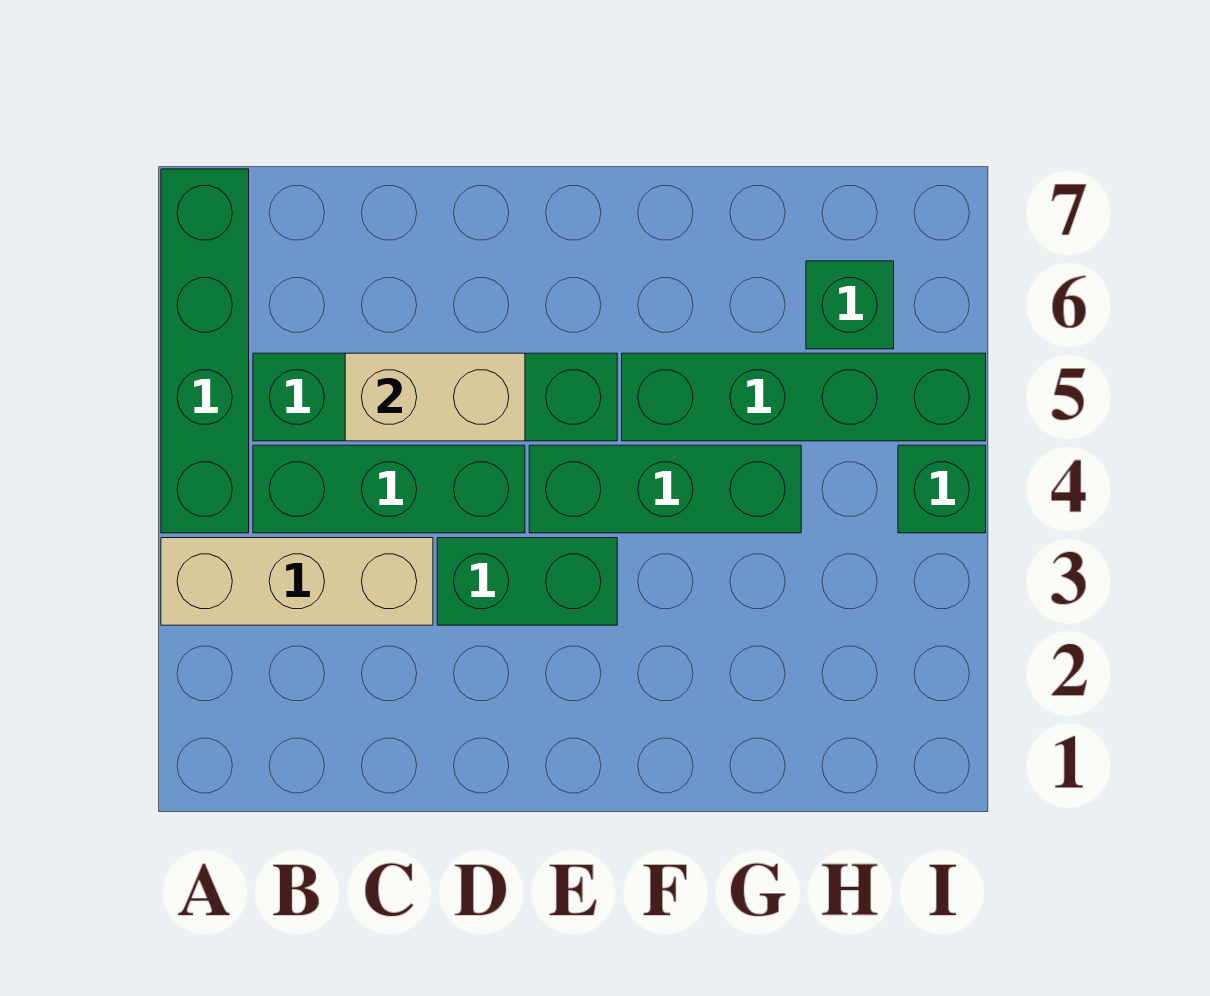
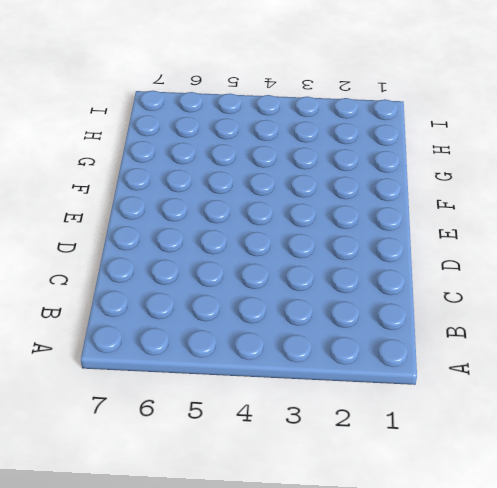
none -> tan 1x3 brick [161,538,433,625]
none -> green 1x4 brick [161,169,249,533]

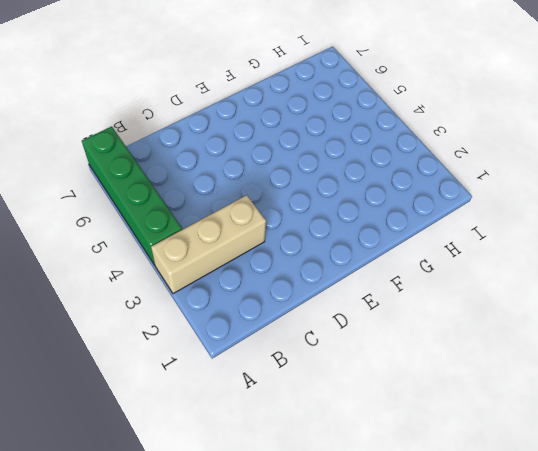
none -> green 1x3 brick [253,445,525,533]
none -> green 1x4 brick [253,353,617,441]

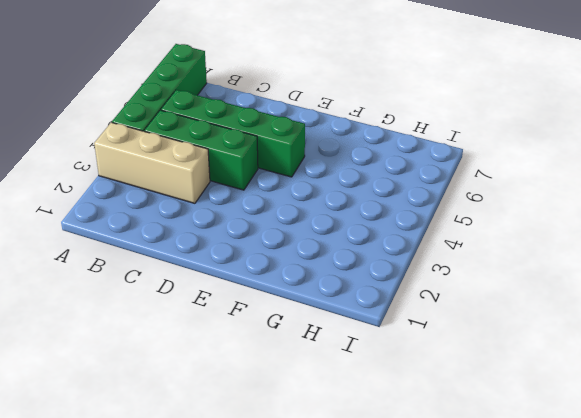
none -> green 1x2 brick [437,538,617,625]
none -> green 1x3 brick [529,445,801,533]

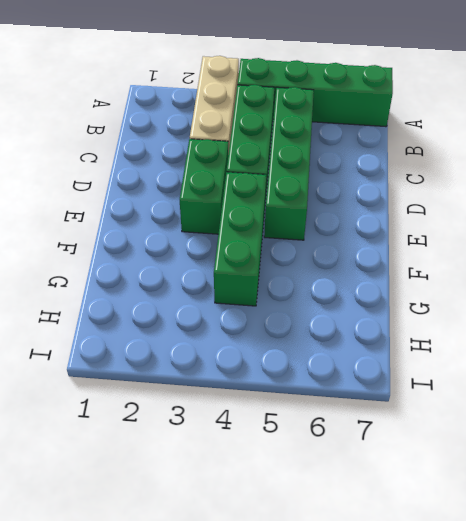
none -> green 1x4 brick [622,353,986,441]
none -> green 1x1 brick [806,261,894,349]

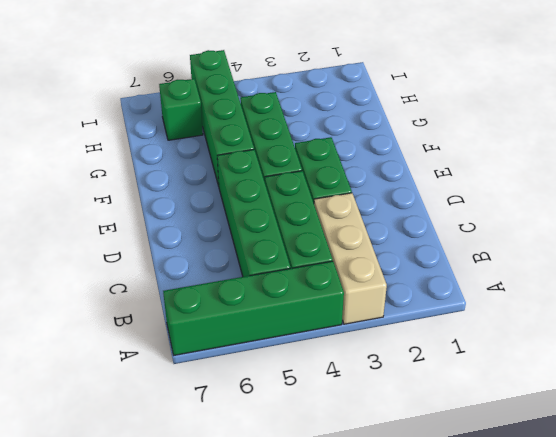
none -> green 1x1 brick [898,445,986,533]
none -> tan 1x2 brick [345,353,525,441]

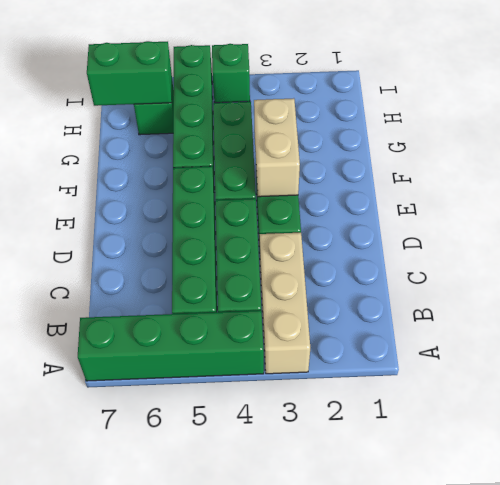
tan 1x2 brick [254,98,300,197] -> tan 1x2 brick moved to [345,353,525,441]
green 1x2 brick [87,41,172,106] -> none

